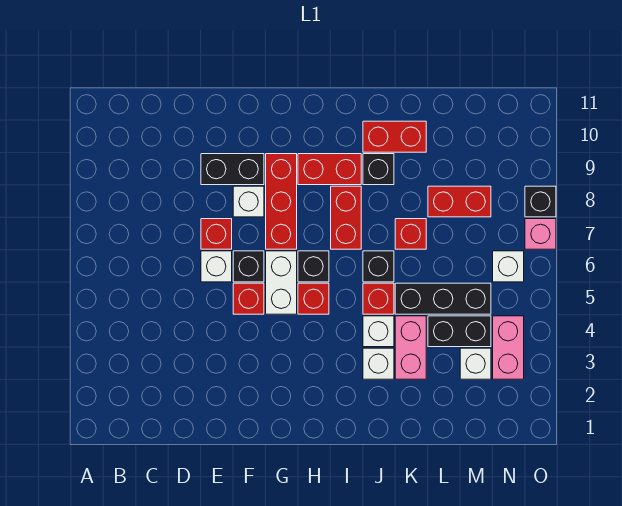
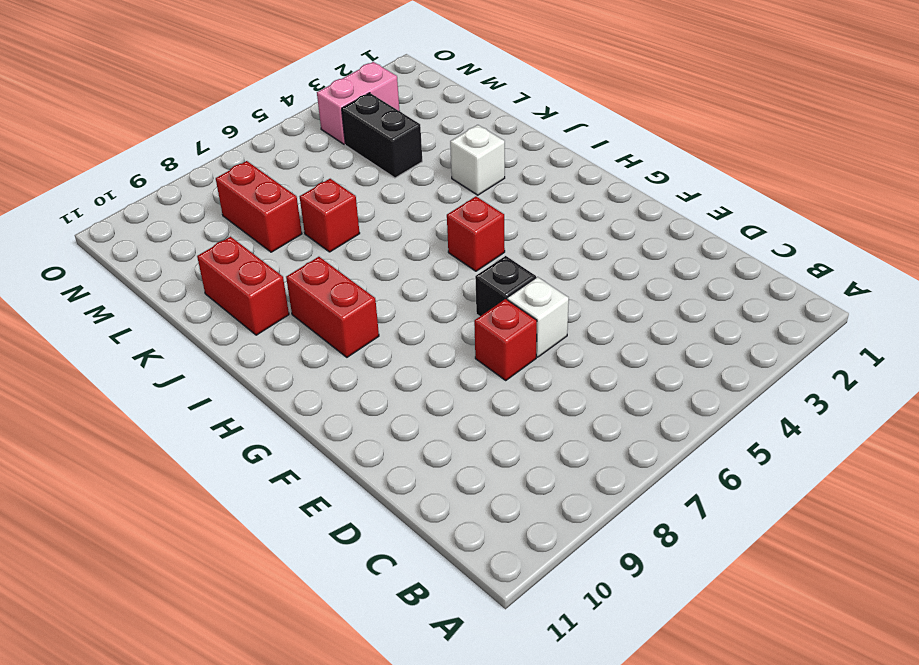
none -> black 1x2 brick [201,154,264,185]
none -> red 1x1 brick [233,283,264,314]
none -> white 1x1 brick [233,186,264,217]

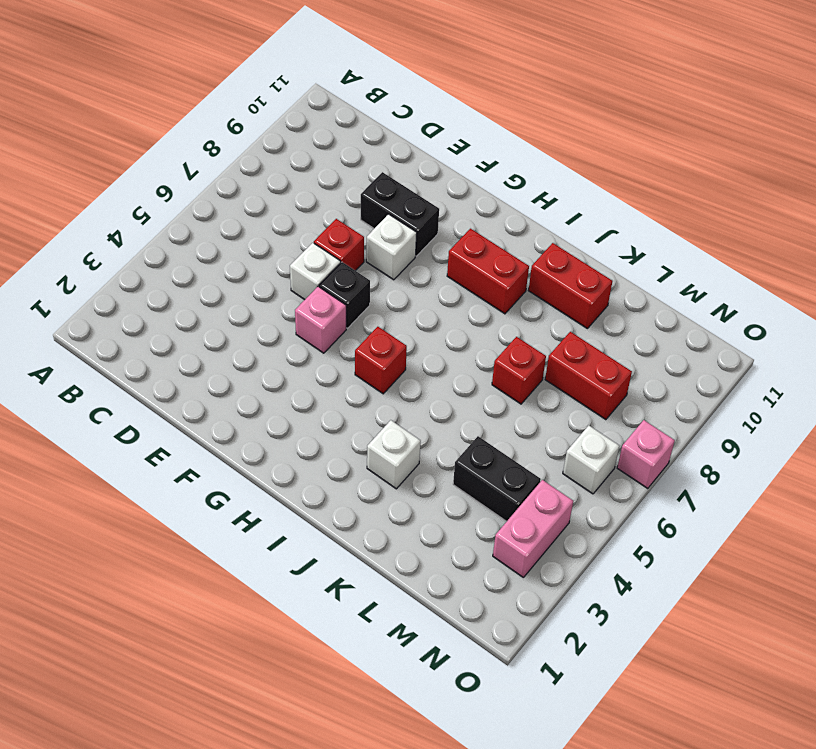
pink 1x1 brick [295,287,346,353] -> red 1x1 brick [233,283,264,314]
none -> white 1x2 brick [266,251,297,314]
none -> red 1x3 brick [266,154,297,249]
none -> black 1x1 brick [298,251,329,282]

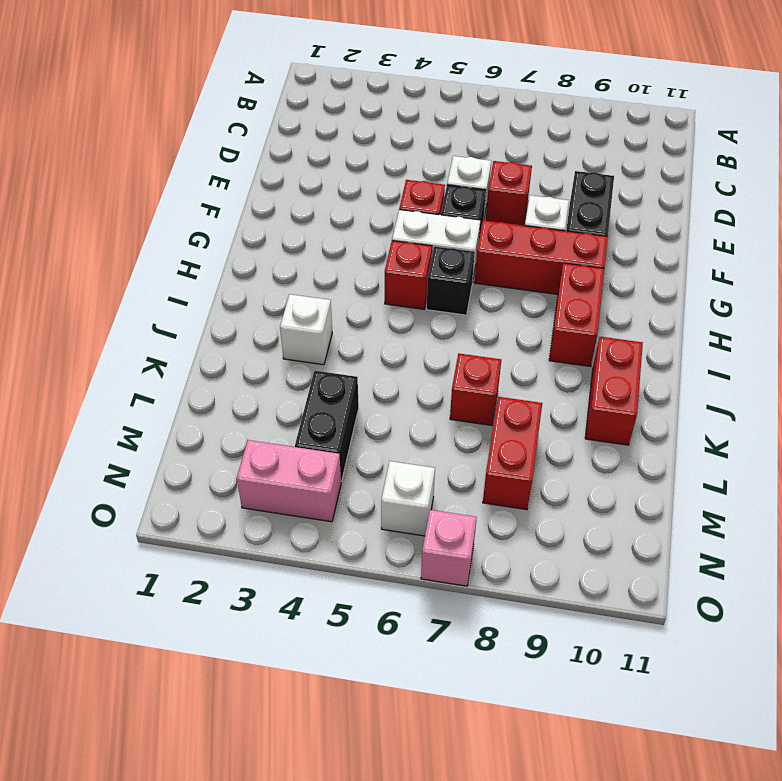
none -> red 1x2 brick [331,186,361,249]
none -> white 1x1 brick [363,316,394,347]
none -> red 1x1 brick [363,283,394,314]

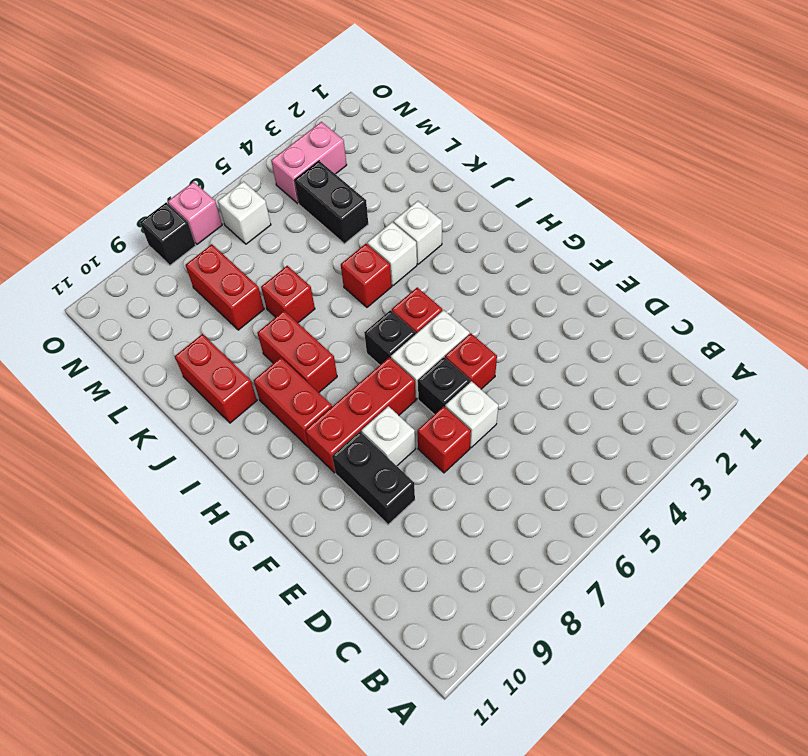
red 1x2 brick [257,311,337,393] -> red 1x2 brick turned to [331,186,361,249]
none -> black 1x1 brick [363,251,394,282]
none -> black 1x1 brick [363,154,394,185]
none -> pink 1x2 brick [395,316,426,379]

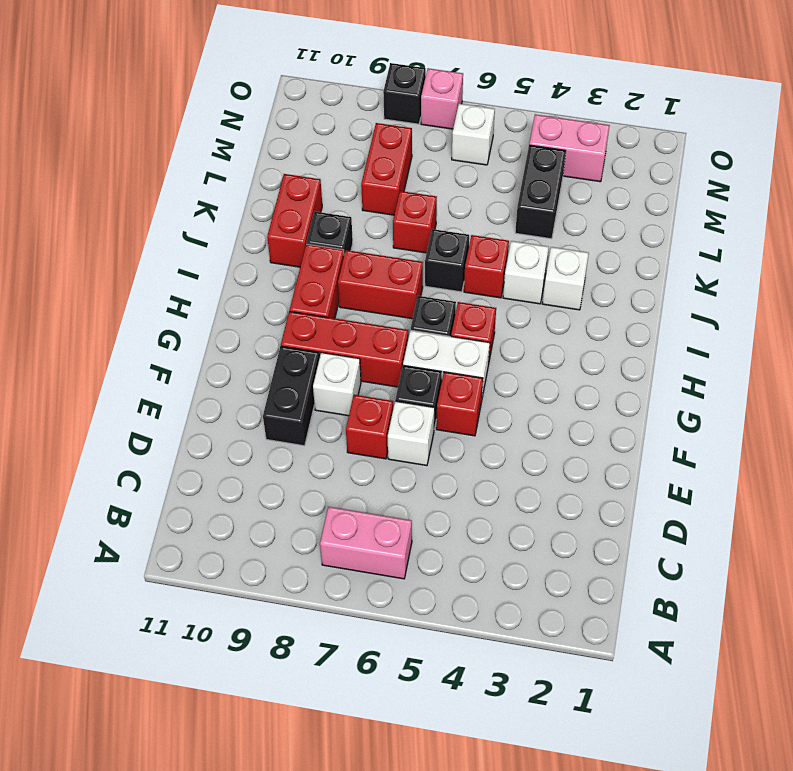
pink 1x2 brick [320,507,412,579] -> pink 1x2 brick moved to [395,316,426,379]
none -> black 1x3 brick [395,283,491,314]
none -> white 1x1 brick [460,348,491,379]

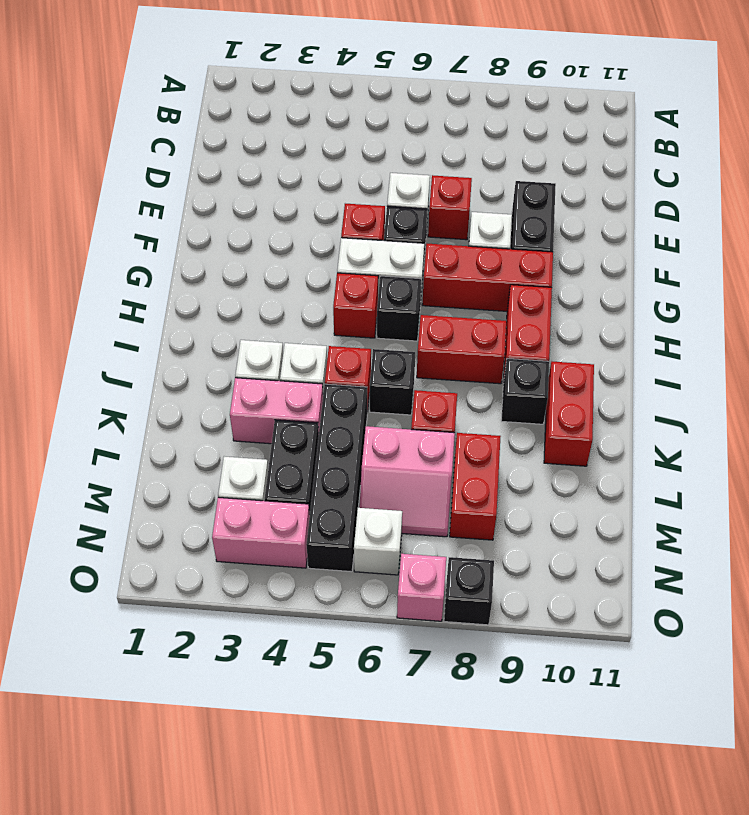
black 1x4 brick [306,384,367,572] -> black 1x3 brick [395,283,491,314]
pink 2x2 slope [359,426,455,537] -> none

